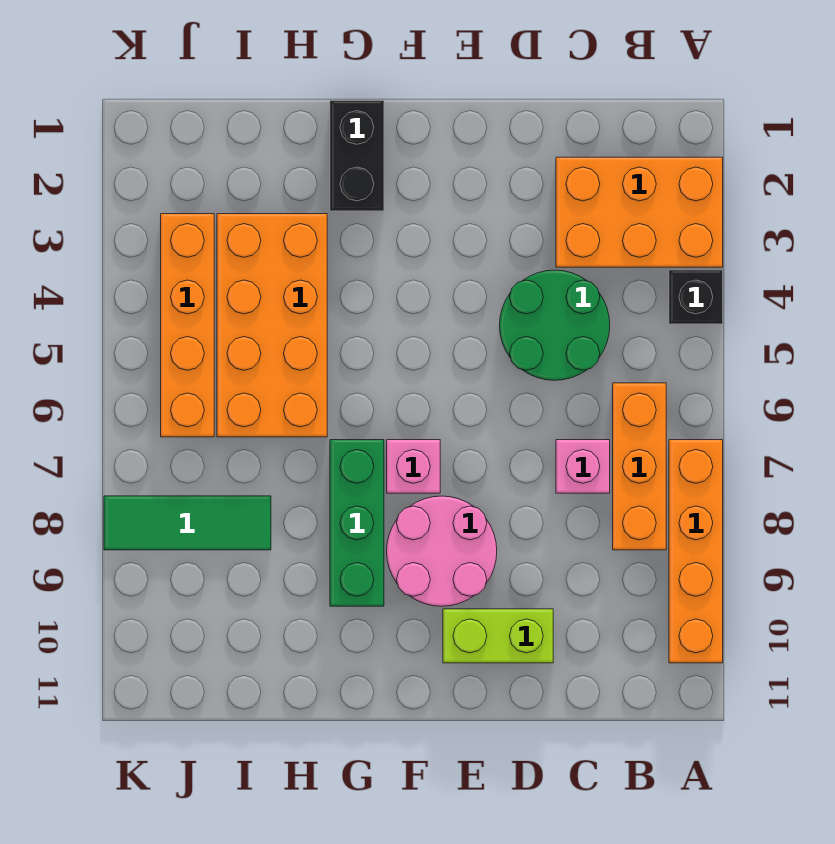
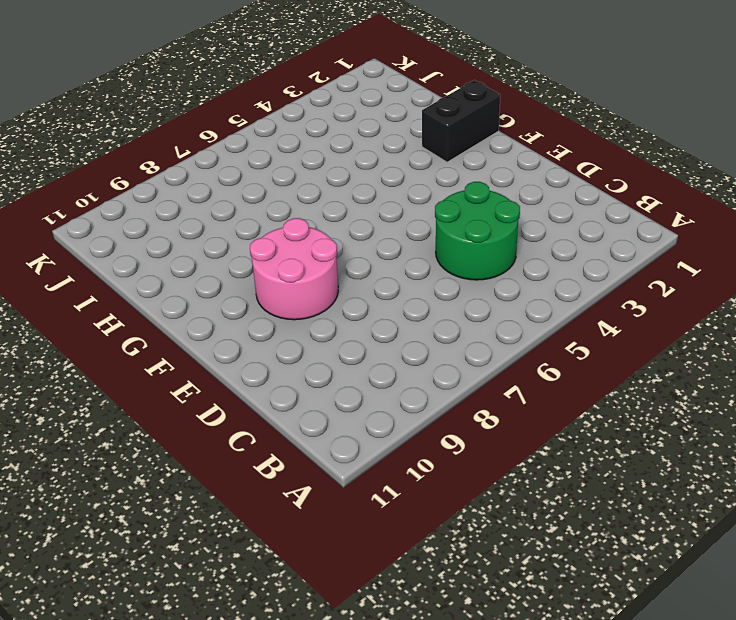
none -> orange 2x3 brick [556,157,723,267]
none -> black 1x1 brick [669,270,723,324]
none -> orange 1x4 brick [669,440,723,663]

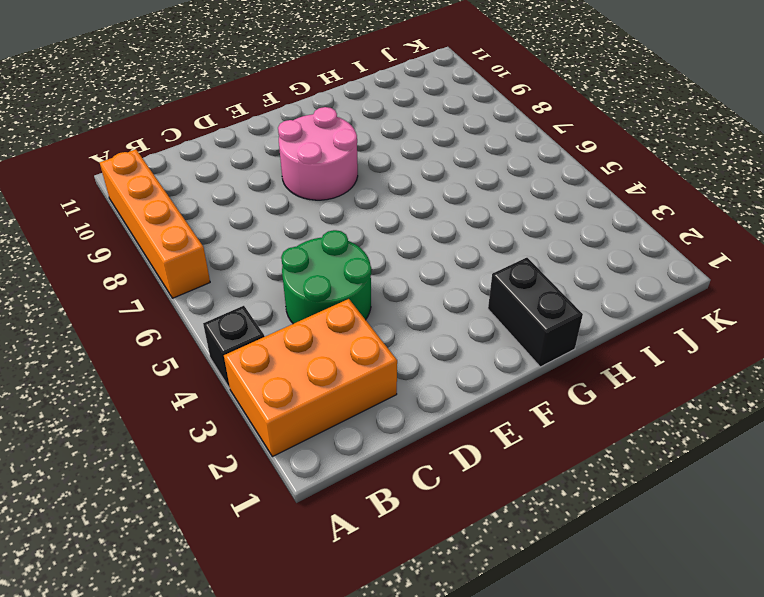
none -> orange 1x3 brick [613,383,666,550]
none -> pink 1x1 brick [556,440,610,493]
none -> lime 1x2 brick [443,609,553,663]

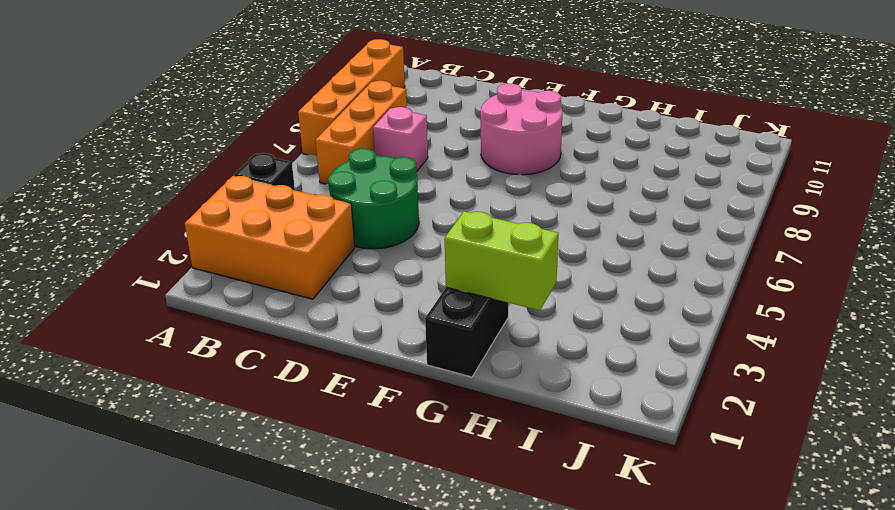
lime 1x2 brick [445,212,558,310] -> lime 1x2 brick moved to [443,609,553,663]
none -> pink 1x1 brick [387,440,440,493]
none -> green 1x3 brick [330,440,384,606]
none -> orange 2x4 brick [217,214,327,437]

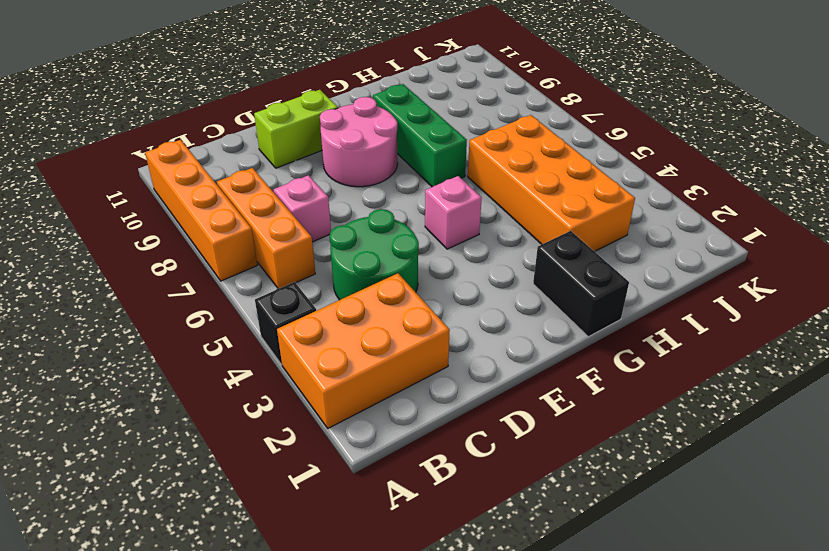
pink 1x1 brick [425,176,482,249] -> pink 1x1 brick moved to [387,440,440,493]
none -> green 1x3 tile [104,496,271,550]
none -> orange 1x4 brick [161,214,214,437]

